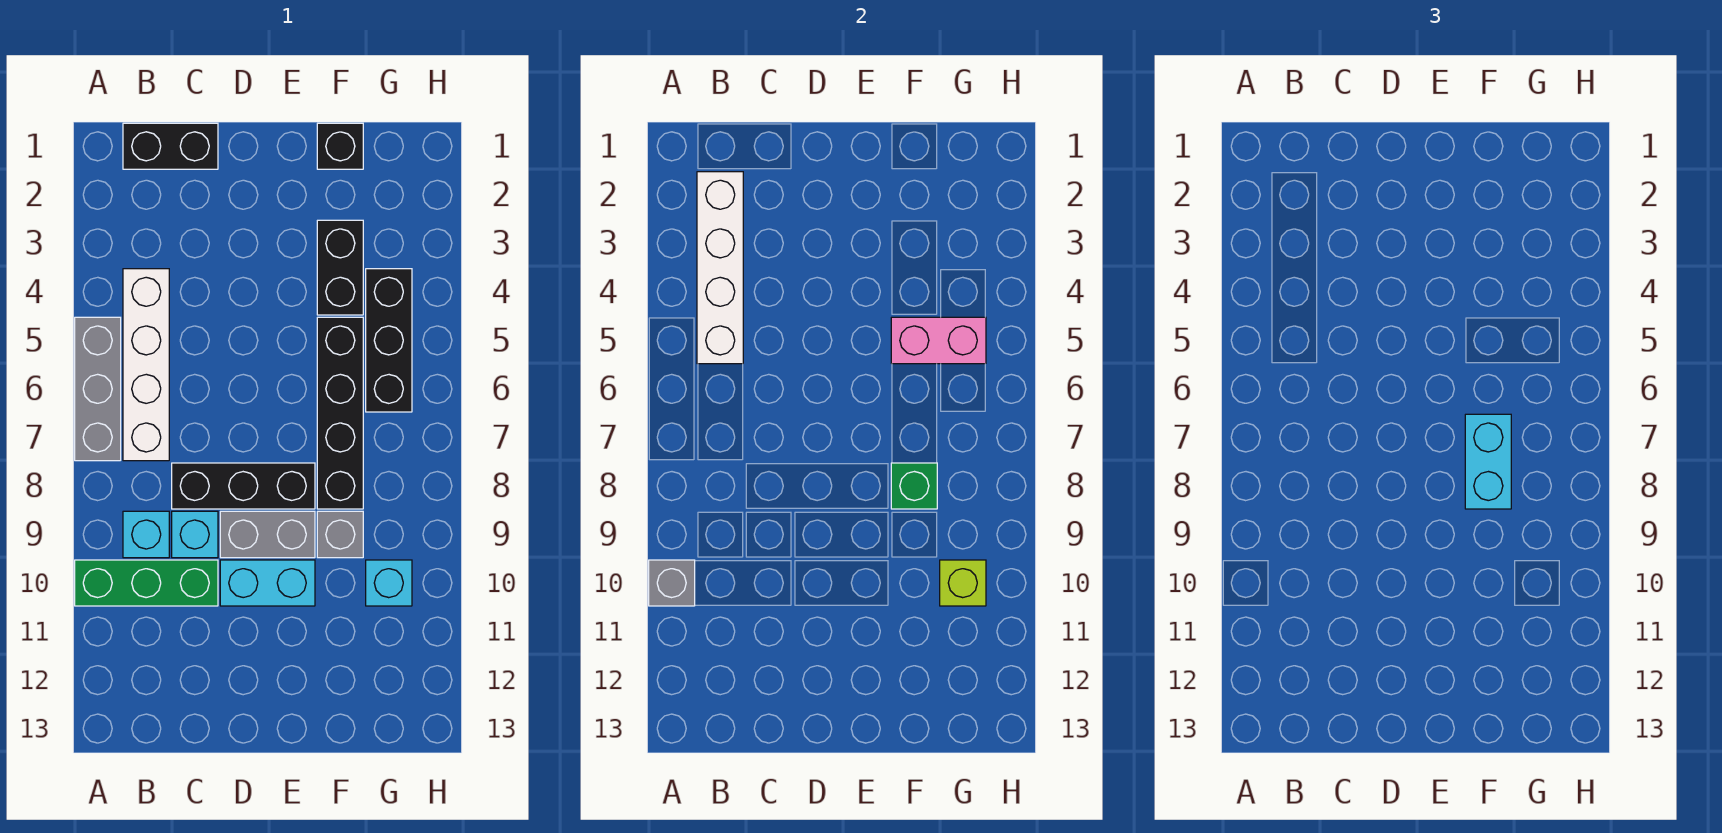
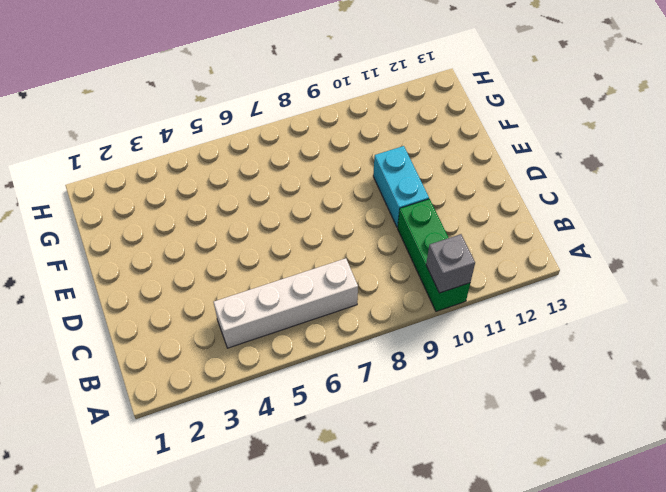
none -> grey 1x3 brick [75,317,121,461]
none -> black 1x2 brick [123,123,218,169]
none -> cyan 1x1 brick [123,511,169,558]

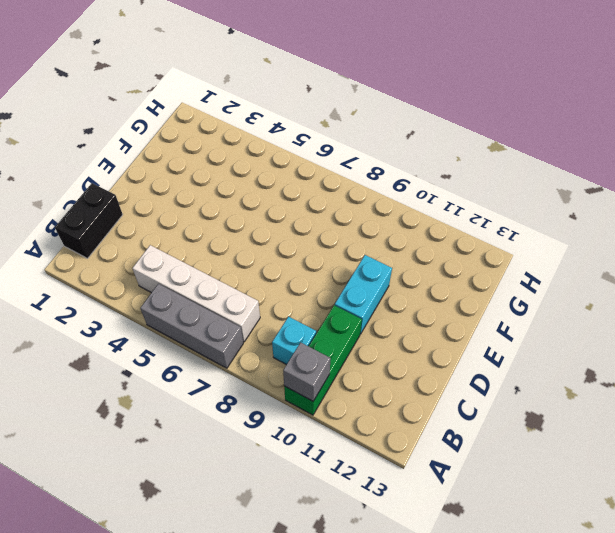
none -> black 1x3 brick [172,463,315,509]
none -> cyan 1x1 brick [172,511,218,558]
none -> grey 1x2 brick [220,511,315,558]

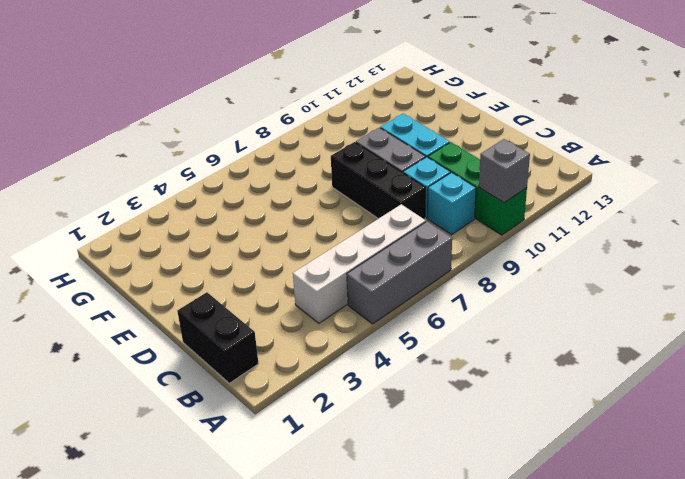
none -> black 1x1 brick [317,123,363,169]
none -> black 1x2 brick [317,220,363,315]
none -> black 1x4 brick [317,317,363,509]

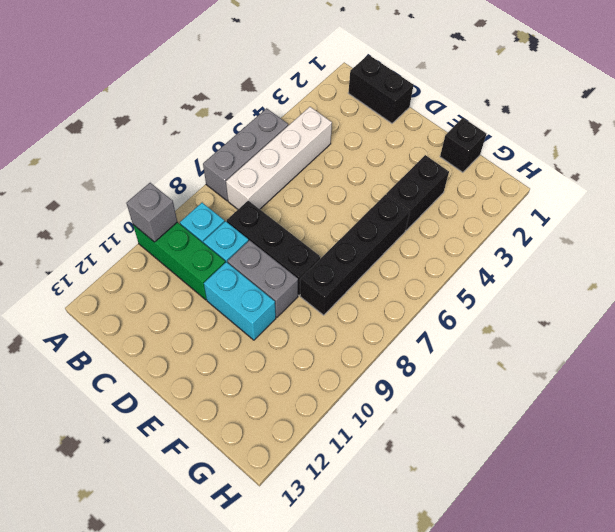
none -> grey 1x1 brick [317,511,363,558]
none -> black 1x3 brick [366,269,412,412]
none -> cyan 1x1 brick [366,560,412,606]

